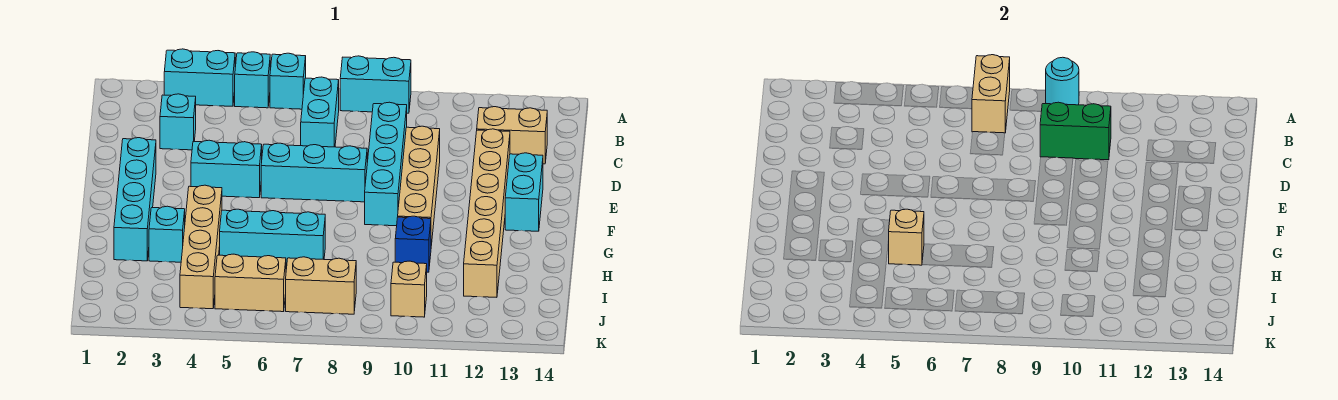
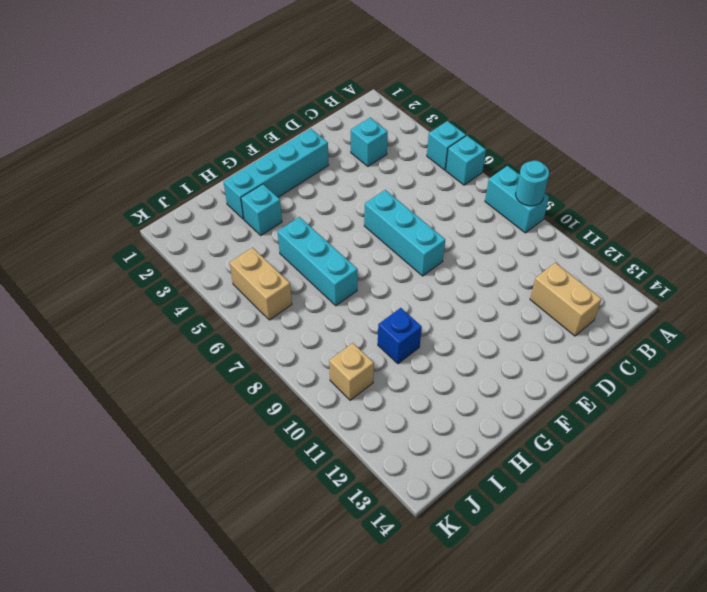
none -> cyan 1x2 brick [164,49,235,106]
none -> cyan 1x2 brick [301,77,339,147]
none -> cyan 1x4 brick [365,102,407,226]

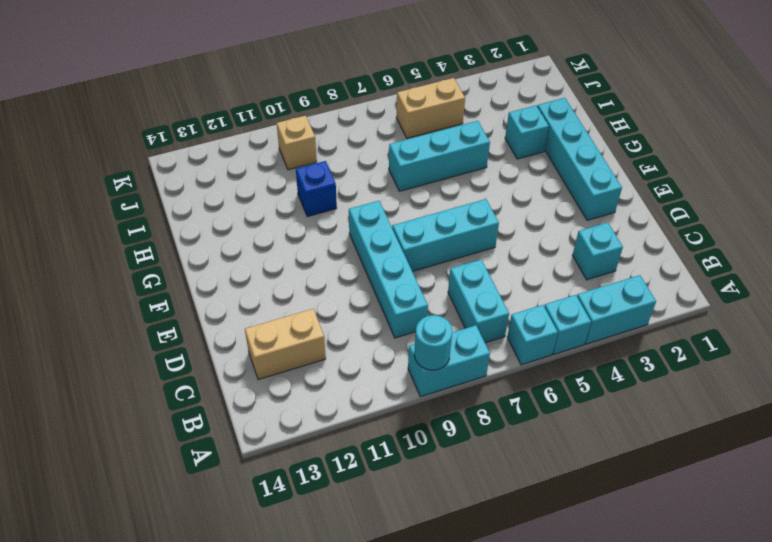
none -> tan 1x4 brick [398,126,440,246]
none -> tan 1x6 brick [464,129,510,297]
none -> cyan 1x2 brick [191,140,262,198]

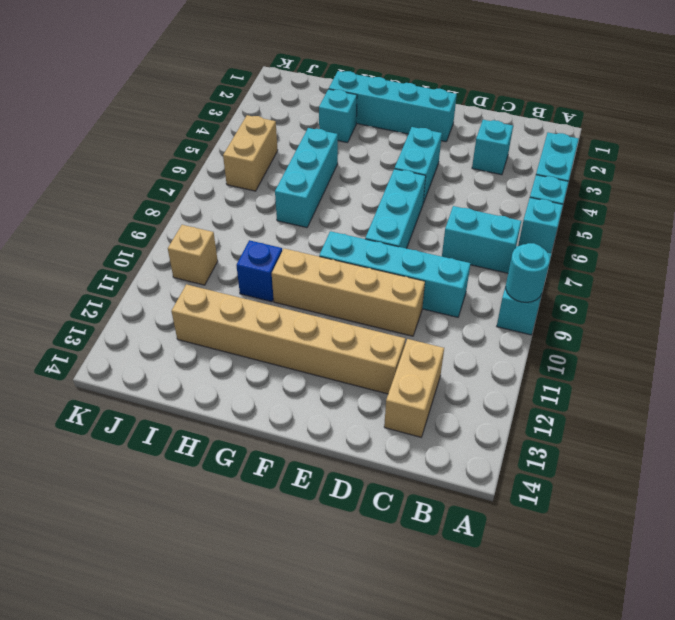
none -> cyan 1x2 brick [505,153,543,231]
none -> tan 1x4 brick [180,185,222,309]
none -> tan 1x2 brick [286,257,356,314]

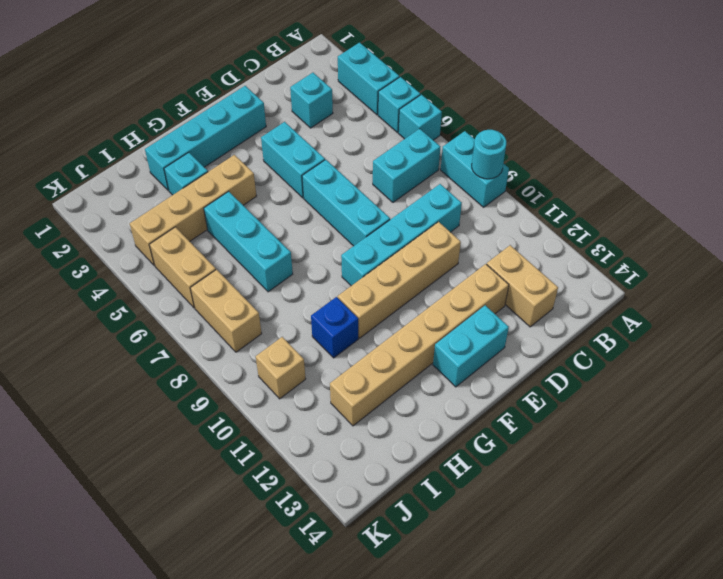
none -> tan 1x2 brick [972,55,1010,133]
none -> green 1x2 brick [1040,102,1111,160]
none -> tan 1x1 brick [889,209,924,265]

